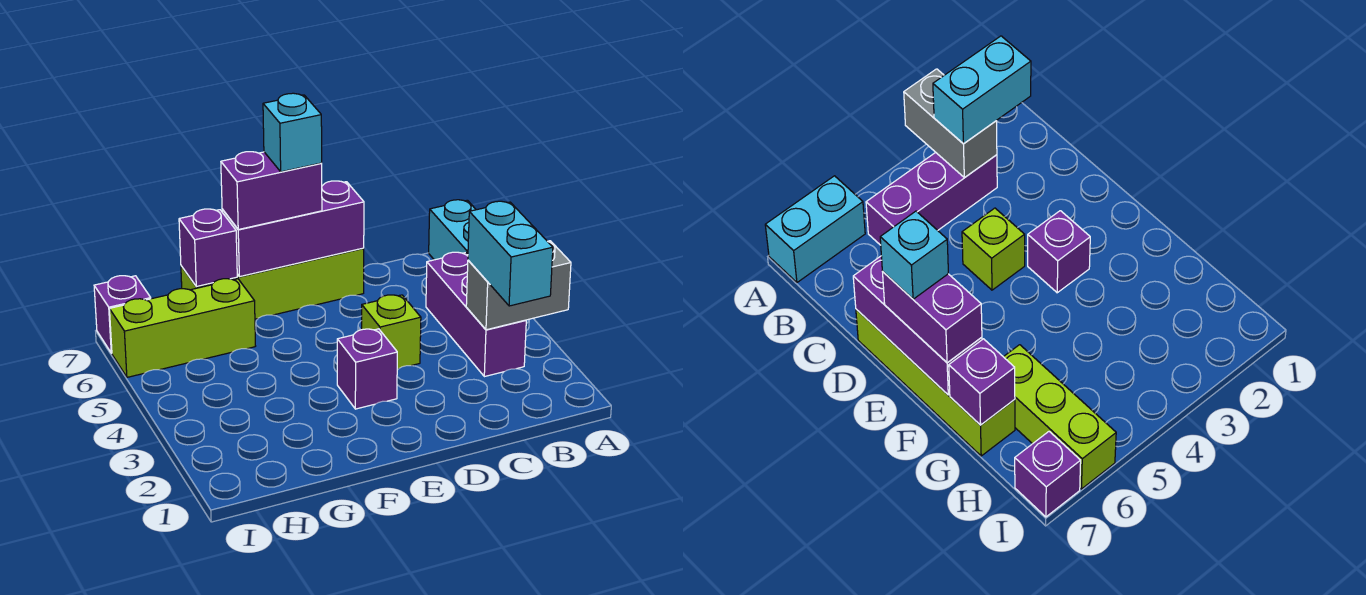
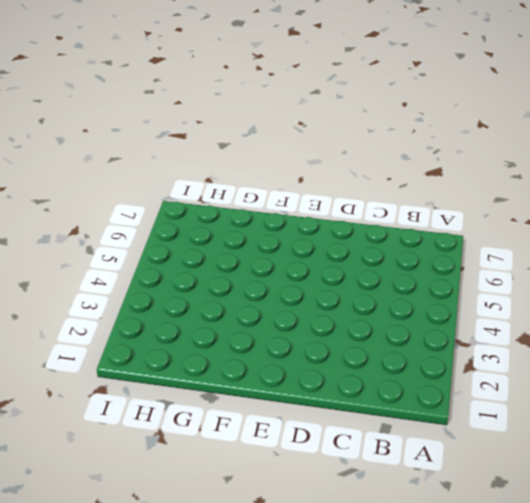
none -> cyan 1x2 brick [429,200,476,260]
none -> purple 1x3 brick [426,252,526,377]
none -> lime 1x1 brick [362,295,421,369]

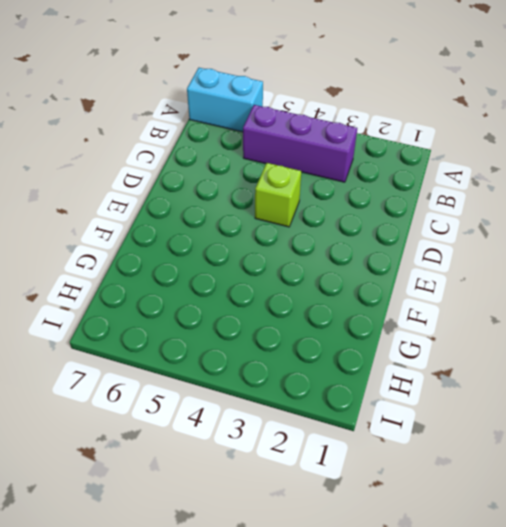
none -> lime 1x4 brick [181,248,364,319]
none -> purple 1x1 brick [337,329,397,409]
none -> lime 1x3 brick [110,279,255,377]

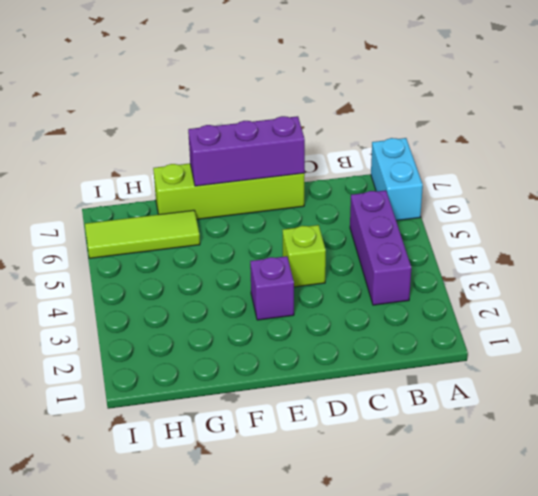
lime 1x3 tile [85,210,200,258] -> lime 1x3 brick [110,279,255,377]
none -> purple 1x1 brick [94,276,151,353]
none -> grey 1x2 brick [466,241,571,330]
none -> purple 1x1 brick [179,209,237,287]

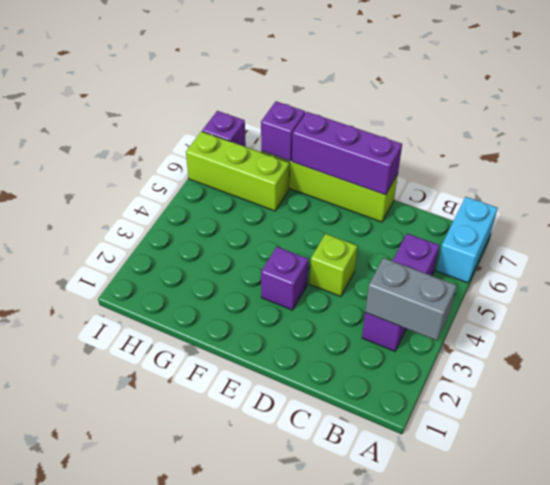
none -> cyan 1x2 brick [468,201,553,306]
none -> purple 1x2 brick [221,152,322,229]
none -> cyan 1x1 brick [263,93,322,172]

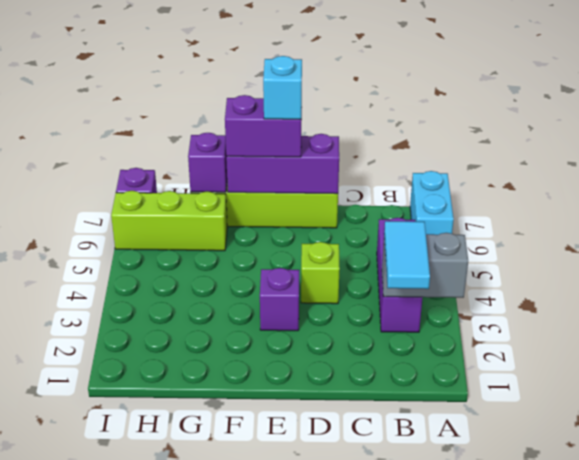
cyan 1x2 tile [384,221,430,289] -> cyan 1x2 brick [468,201,553,306]

